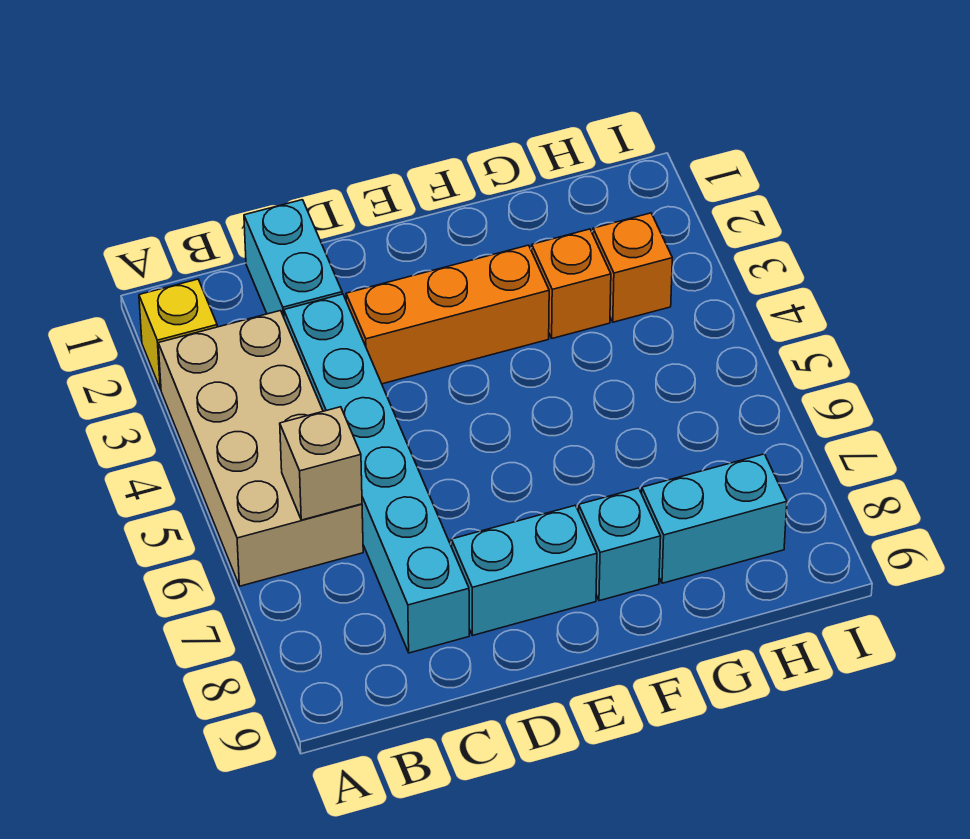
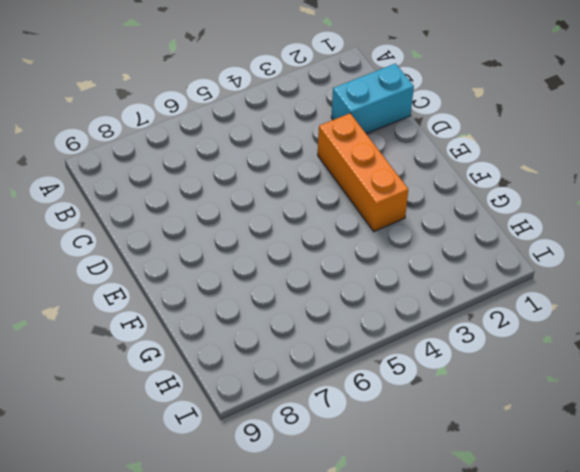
none -> yellow 1x1 brick [139,279,217,389]
none -> tan 2x4 brick [158,311,363,586]

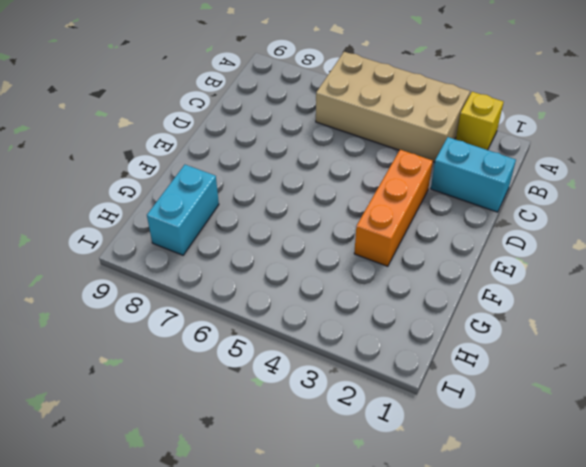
none -> cyan 1x6 brick [284,294,469,653]
none -> cyan 1x2 brick [451,505,597,636]

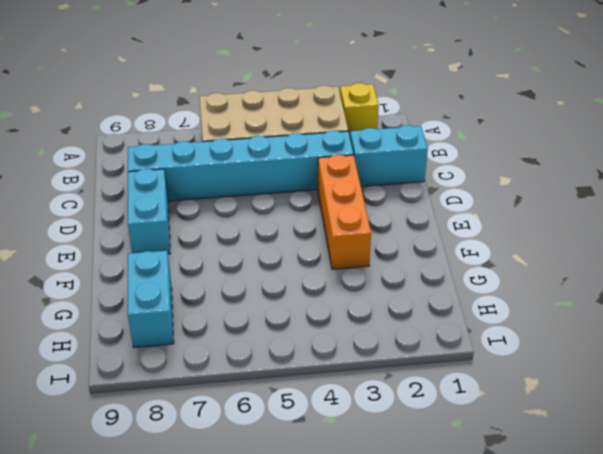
none -> cyan 1x1 brick [579,488,661,601]
none -> orange 1x1 brick [532,229,611,338]

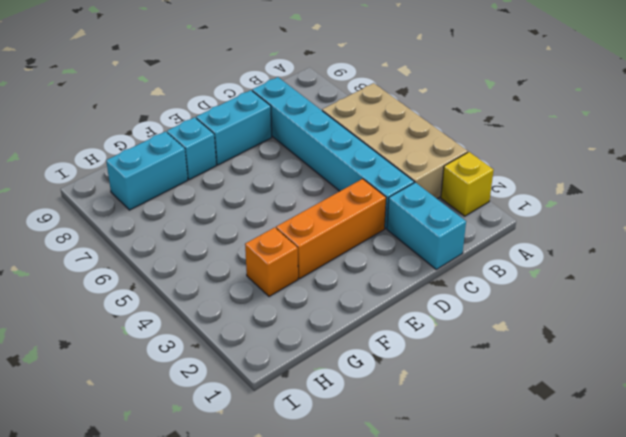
none -> orange 1x1 brick [593,213,672,322]
none -> tan 1x1 brick [280,407,362,520]

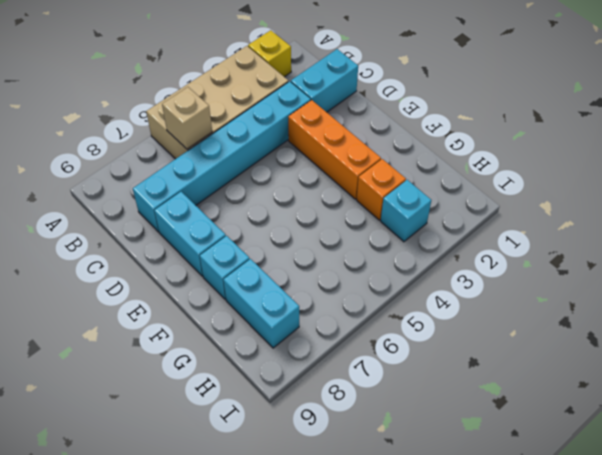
cyan 1x1 brick [381,180,431,242] -> orange 1x1 brick [593,213,672,322]

